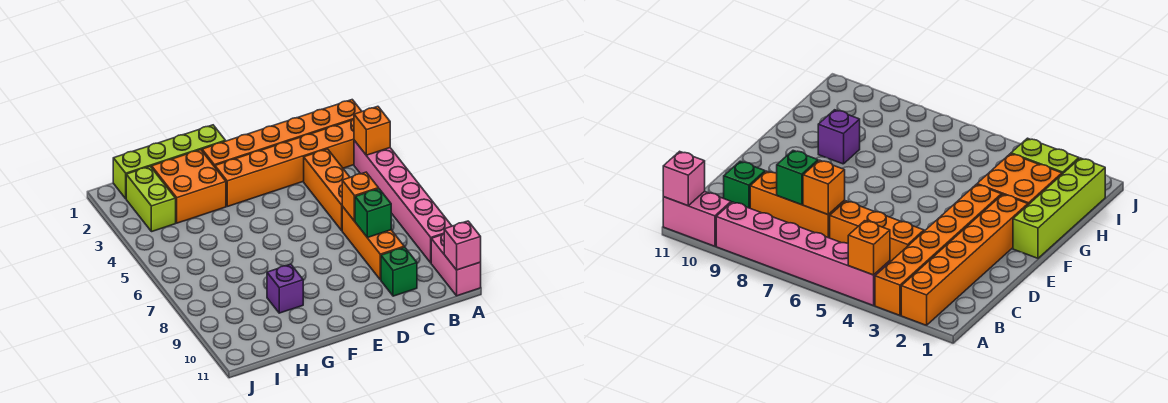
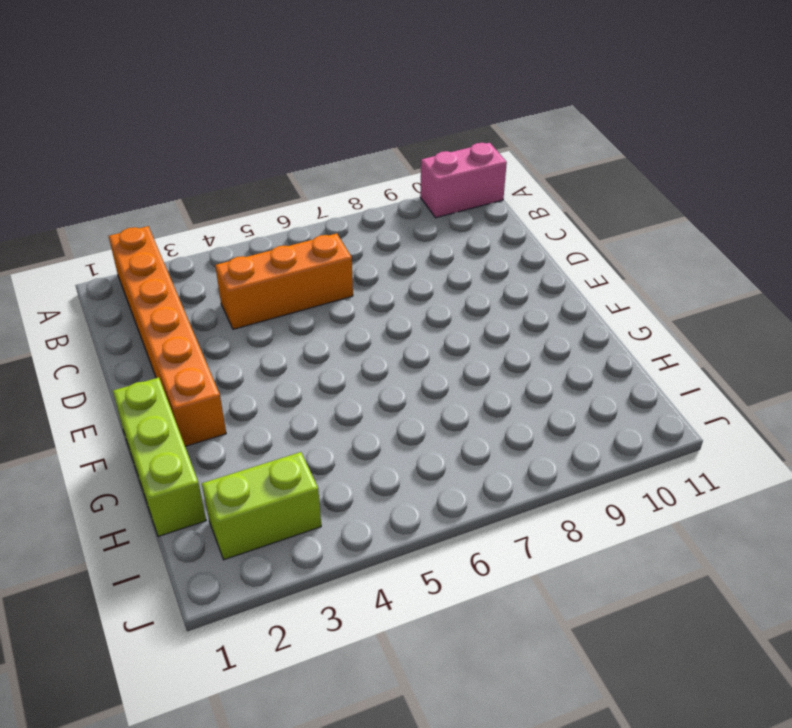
lime 1x3 brick [113,377,206,537] -> lime 1x4 brick [113,125,226,199]
none -> orange 1x6 brick [215,119,354,206]
none -> pink 1x6 brick [354,140,452,263]
none -> orange 1x3 brick [342,206,404,280]

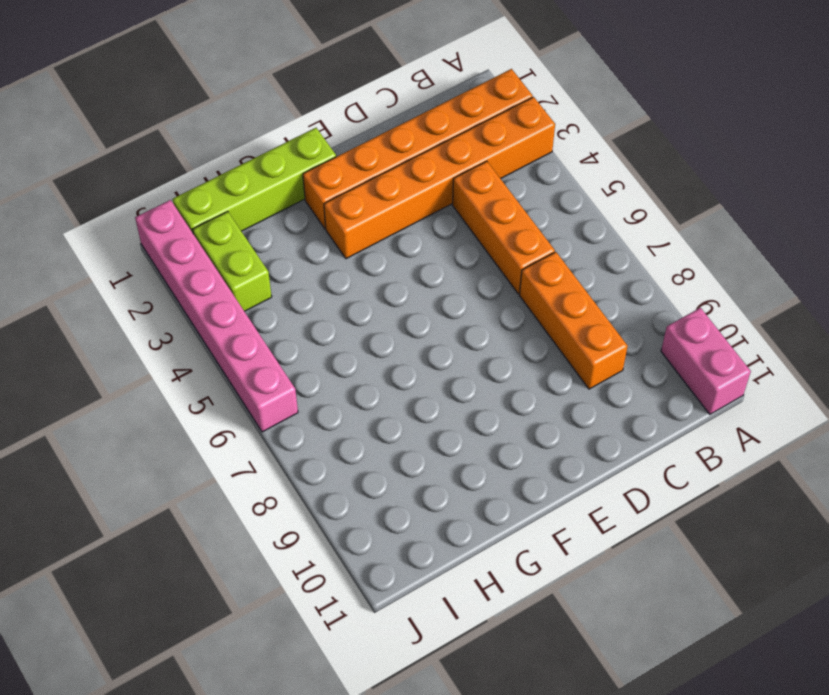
pink 1x6 brick [135,200,298,432] -> pink 1x6 brick moved to [354,140,452,263]
none -> green 1x1 brick [381,247,417,296]
none -> orange 2x2 brick [152,150,226,223]
none -> purple 1x1 brick [267,264,303,313]

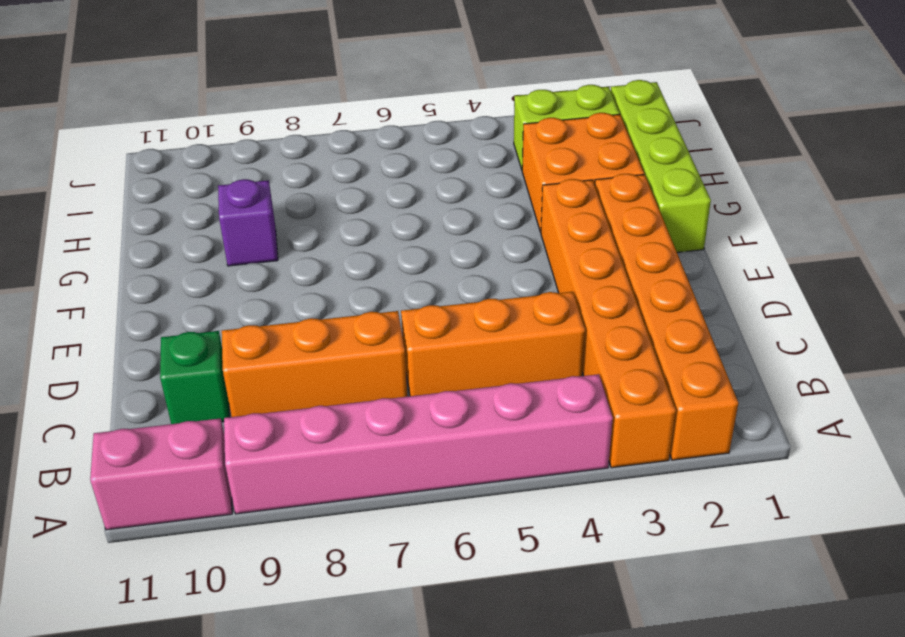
none -> orange 1x1 brick [354,106,390,155]
none -> pink 1x1 brick [444,221,481,270]
none -> orange 1x1 brick [342,172,379,221]

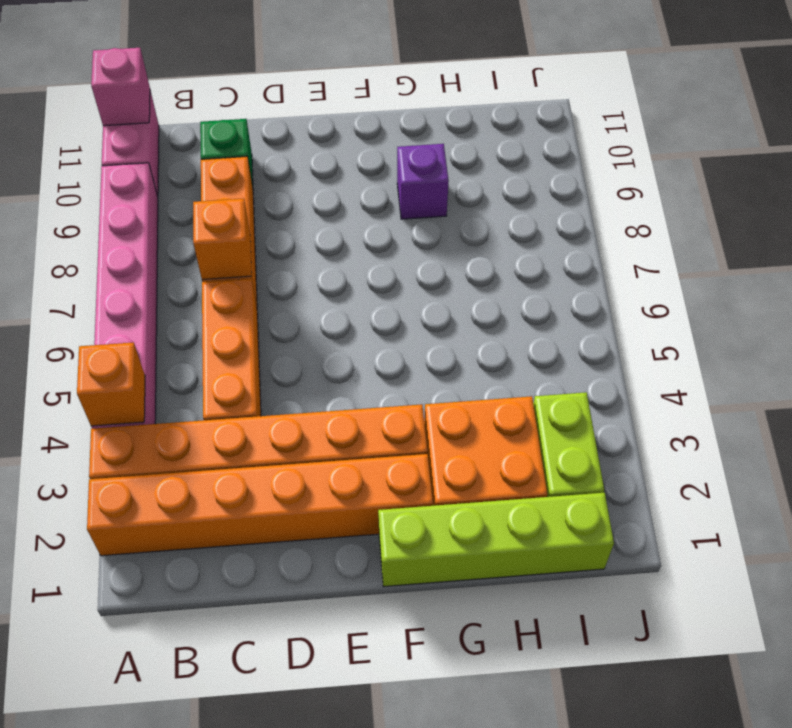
none -> green 1x1 brick [355,189,391,238]

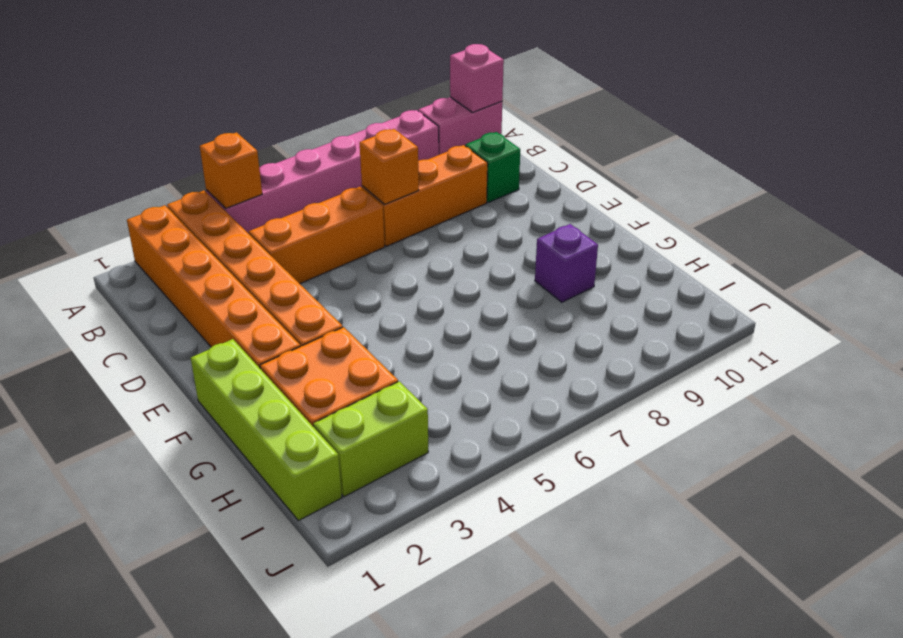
none -> green 1x1 brick [355,189,391,238]

